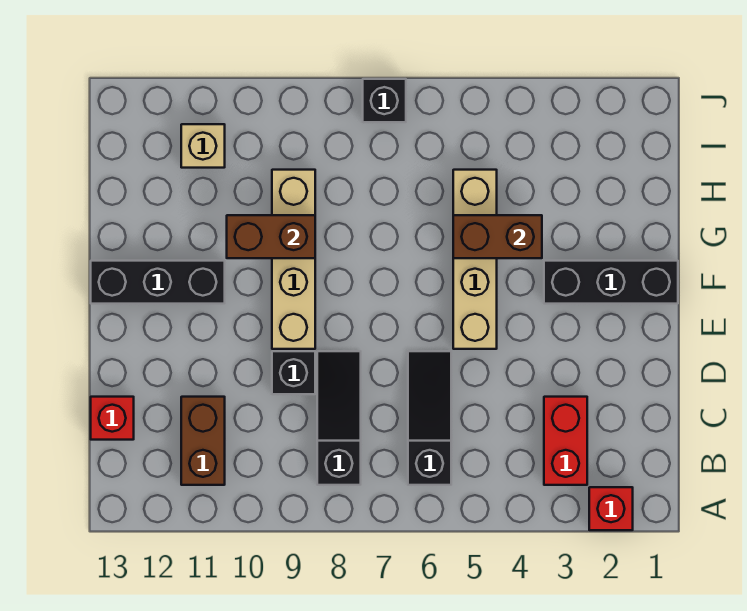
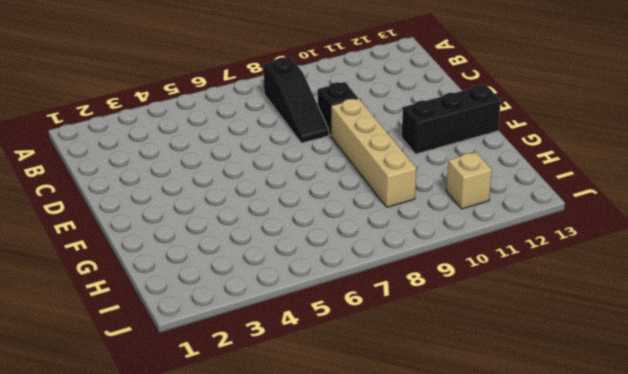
none -> red 1x1 brick [589,487,633,530]
none -> red 1x2 brick [544,397,587,485]
none -> black 1x3 slope [408,351,451,485]

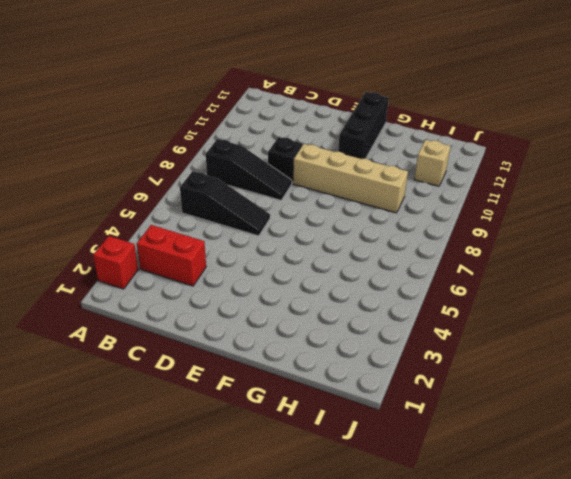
none -> brown 1x2 brick [181,397,225,485]
none -> red 1x1 brick [91,397,134,440]
none -> tan 1x4 brick [453,170,497,349]

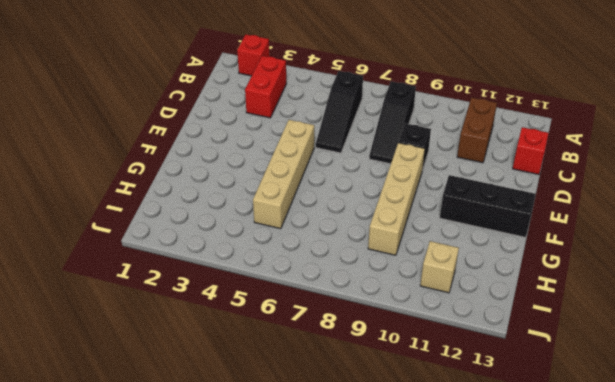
none -> black 1x3 brick [544,261,678,304]
none -> black 1x1 brick [363,79,406,122]
none -> brown 1x2 brick [453,215,542,258]

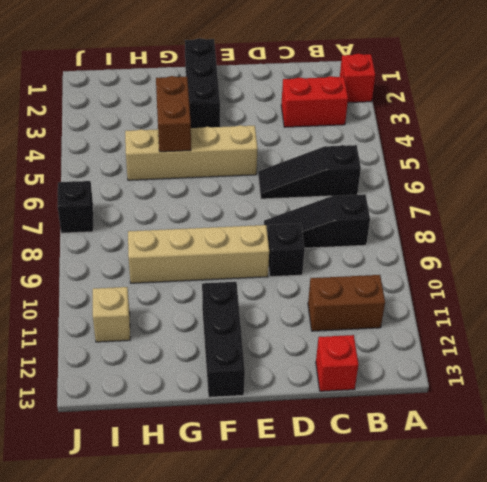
none -> brown 1x2 brick [227,215,315,258]

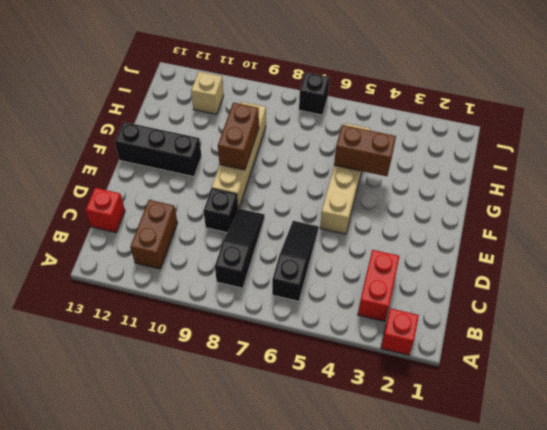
brown 1x2 brick [218,102,259,170] -> brown 1x2 brick turned to [227,215,315,258]
none -> black 1x3 brick [544,261,678,304]

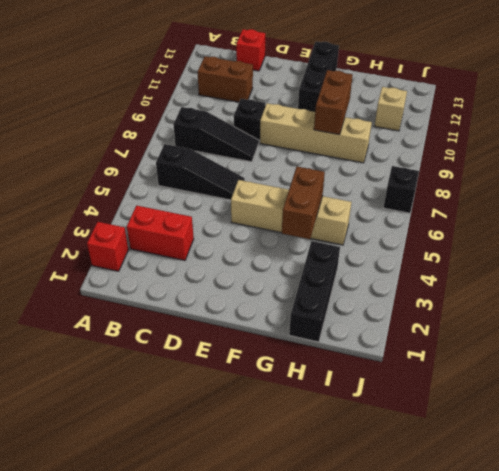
black 1x3 brick [289,241,340,342] -> black 1x3 brick moved to [544,261,678,304]

